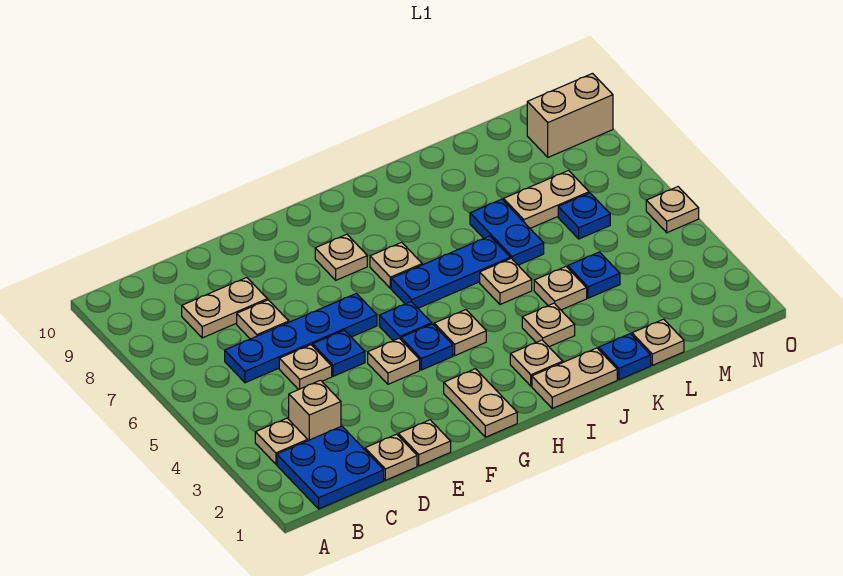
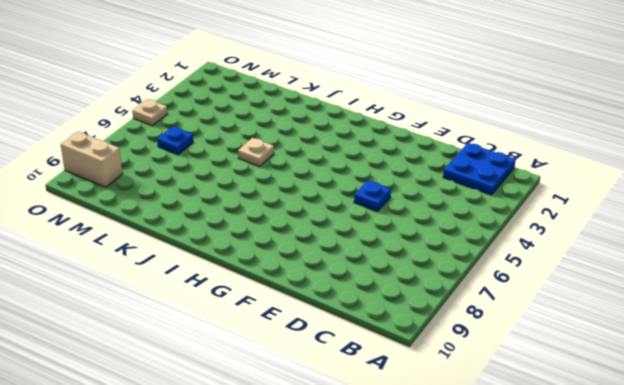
none -> tan 1x1 plate [255,418,308,464]
none -> tan 1x1 brick [289,380,341,441]
none -> blue 1x4 plate [225,294,377,383]
none -> tan 1x2 plate [182,278,267,338]

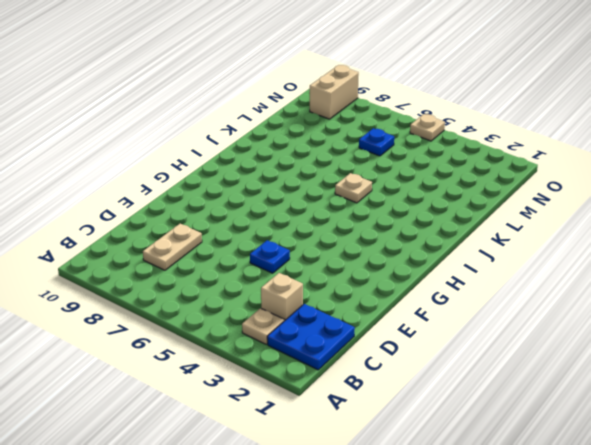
none -> blue 1x4 plate [225,294,377,383]
none -> tan 1x1 plate [365,434,417,480]
none -> tan 1x1 plate [279,345,332,390]
none -> tan 1x1 plate [237,300,289,339]

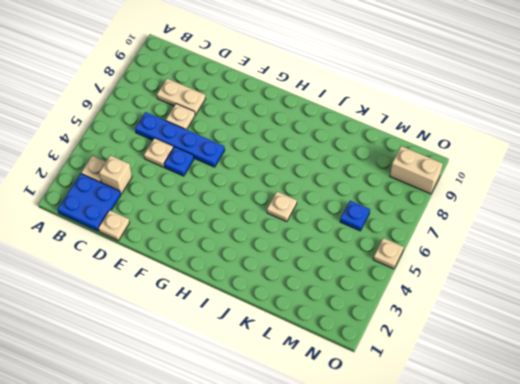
none -> tan 1x1 plate [398,420,451,466]
none -> tan 1x1 plate [368,338,420,384]
none -> tan 1x2 plate [444,369,517,437]
none -> blue 1x1 plate [401,324,453,370]

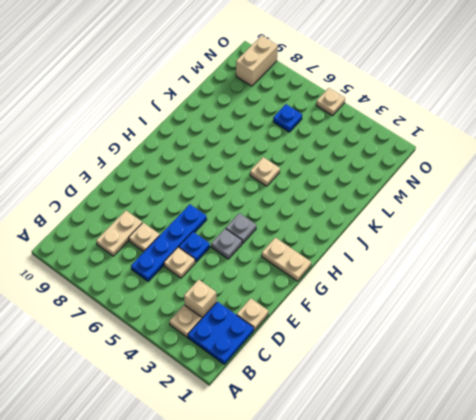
grey 1x1 plate [211,229,242,259] -> tan 1x1 plate [368,338,420,384]
grey 1x1 plate [226,213,256,243] -> blue 1x1 plate [401,324,453,370]
none -> tan 1x1 plate [398,420,451,466]
none -> blue 1x1 plate [379,302,432,341]
none -> tan 1x1 plate [315,234,367,280]
none -> tan 1x1 plate [434,310,486,355]

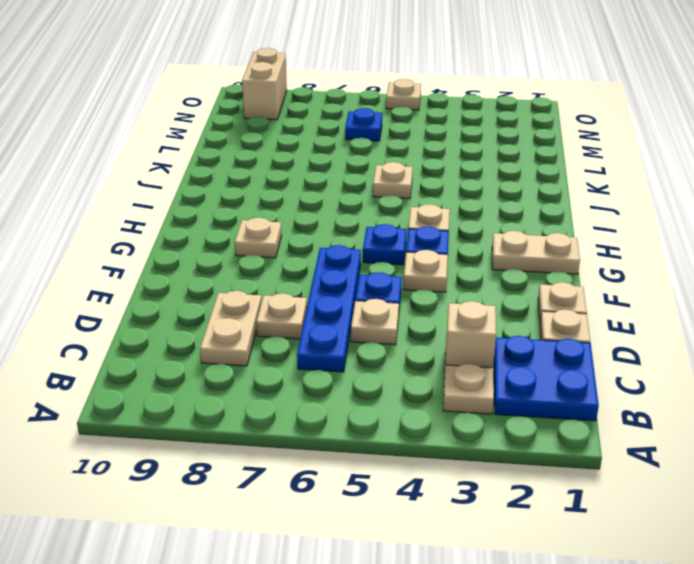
none -> blue 1x3 plate [391,236,510,308]
none -> tan 1x1 plate [370,242,422,288]
none -> tan 1x2 plate [532,348,617,408]
none -> tan 1x1 plate [510,340,563,386]

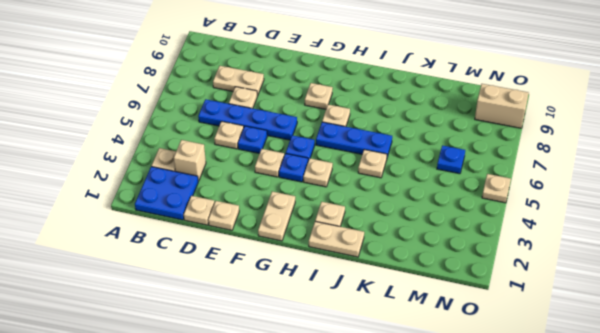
none -> tan 1x1 plate [522,303,575,347]
none -> blue 1x1 plate [599,334,651,380]
none -> tan 1x1 plate [534,267,587,310]
none -> blue 1x2 plate [470,199,544,265]

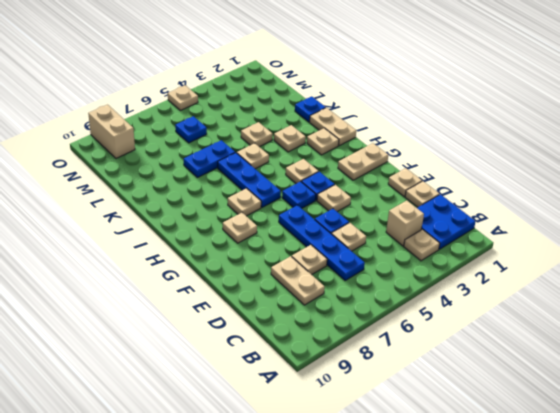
none -> tan 1x1 plate [632,319,684,365]
none -> blue 1x1 plate [568,252,620,298]
none -> tan 1x2 plate [504,171,589,228]

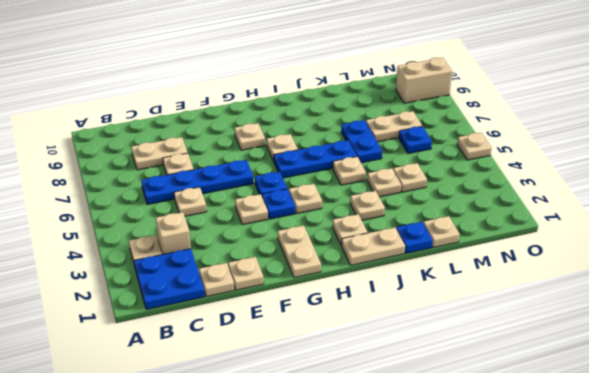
tan 1x1 plate [393,163,427,192] -> blue 1x1 plate [568,252,620,298]
none -> blue 1x1 plate [313,330,365,376]

